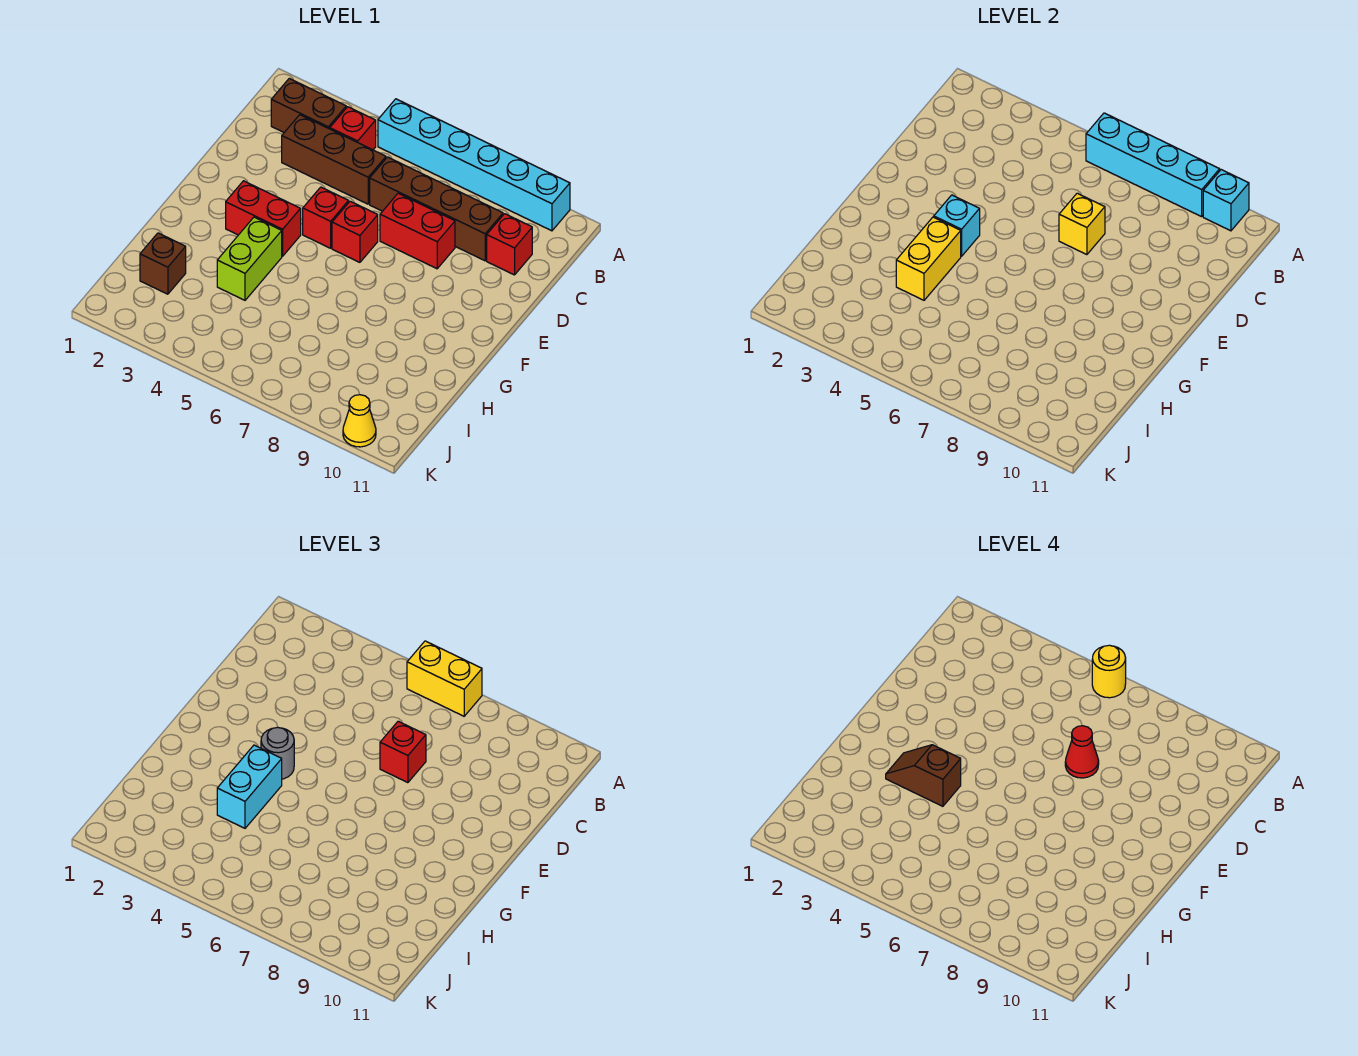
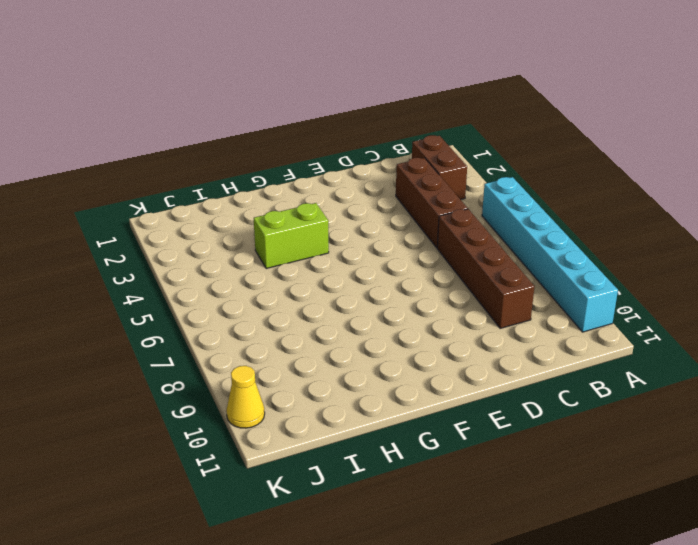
none -> red 1x1 brick [330,107,376,150]
none -> red 1x1 brick [487,214,532,275]
none -> red 1x2 brick [380,193,455,269]

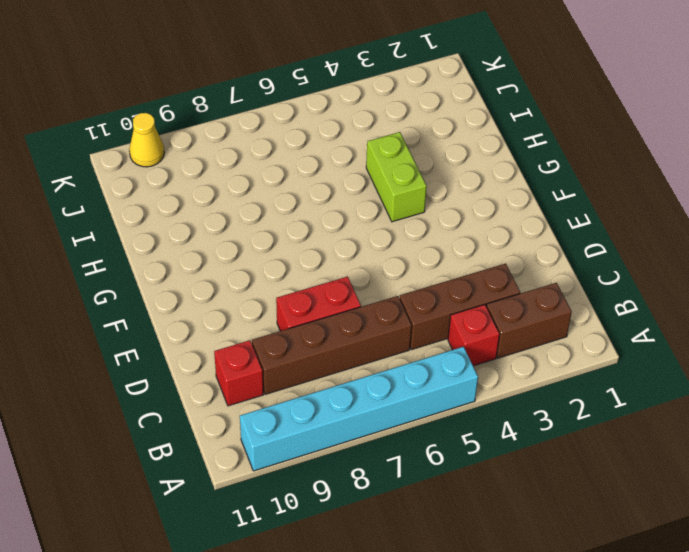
none -> red 1x1 brick [303,187,349,248]
none -> red 1x1 brick [332,201,378,262]
none -> red 1x2 brick [226,181,301,256]

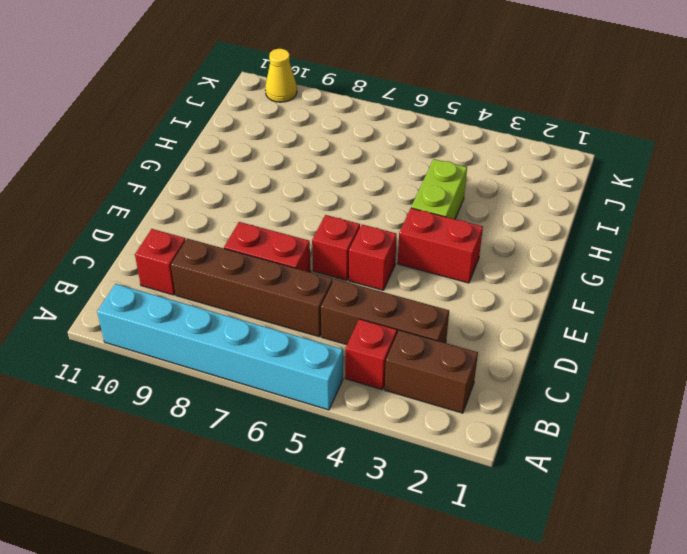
none -> brown 1x1 brick [140,233,186,294]
none -> cyan 1x4 brick [1086,113,1220,217]
none -> cyan 1x1 brick [1203,170,1249,231]

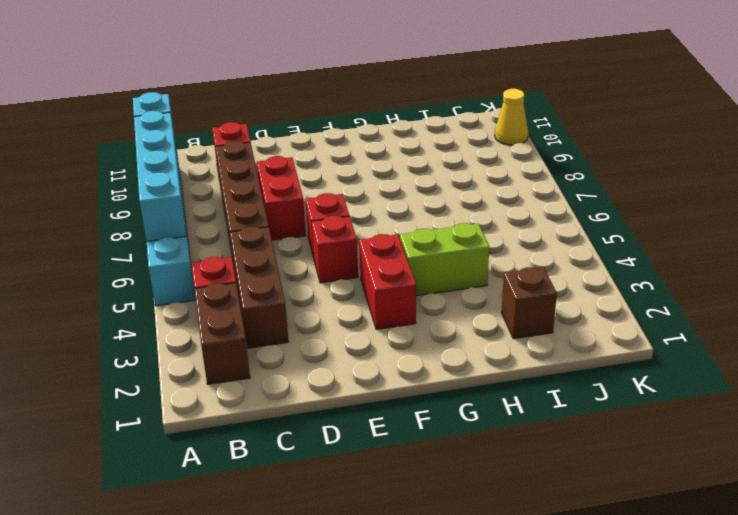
none -> yellow 1x1 brick [1059,193,1105,255]
none -> cyan 1x1 brick [934,195,980,256]
none -> yellow 1x2 brick [896,217,961,300]

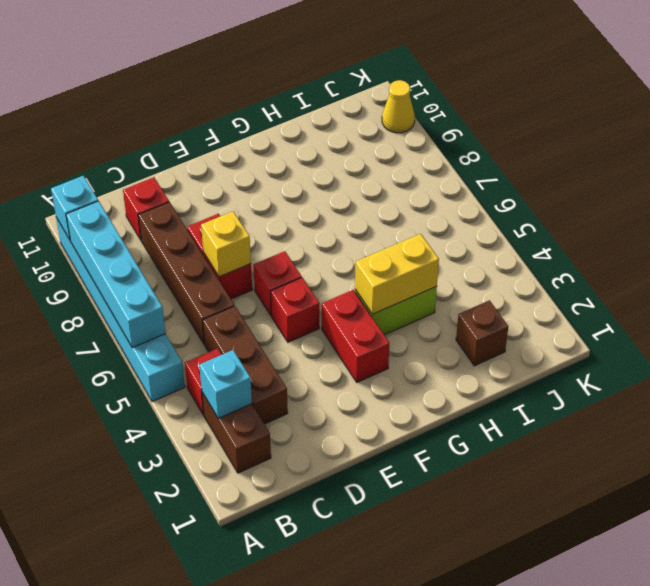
cyan 1x1 brick [199,350,252,418] -> cyan 1x1 brick moved to [934,195,980,256]
none -> yellow 1x2 brick [407,641,482,716]
none -> red 1x1 brick [380,721,426,783]
none -> grey 1x1 round brick [261,727,294,779]

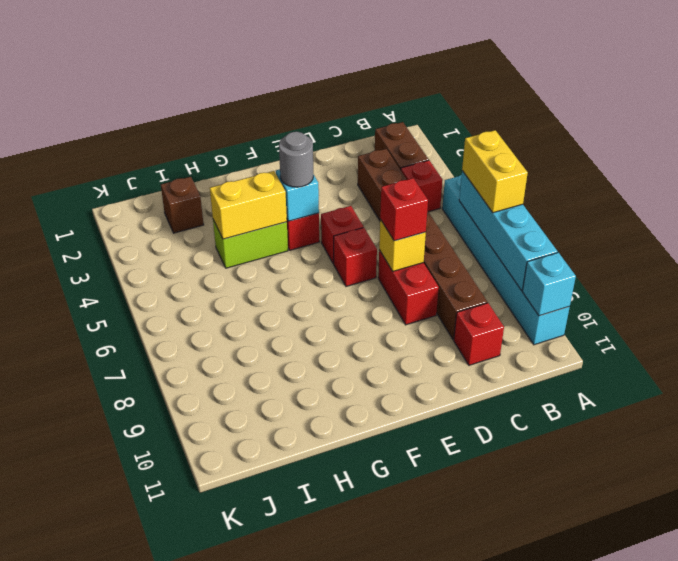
none -> yellow 1x1 cone [343,395,376,447]
none -> cyan 1x2 brick [217,745,282,828]
none -> yellow 1x1 round brick [1092,645,1126,698]

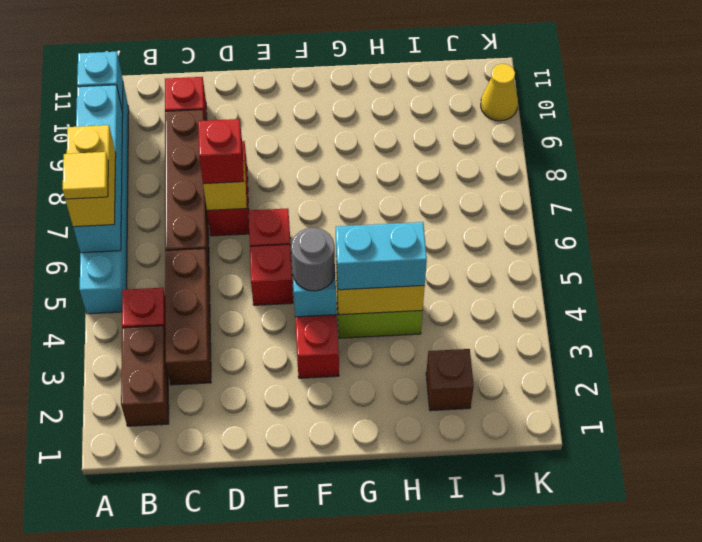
yellow 1x1 tile [63,152,108,199] -> yellow 1x1 round brick [1092,645,1126,698]
none -> red 1x1 cone [1065,726,1099,778]
none -> brown 1x2 slope [886,745,961,806]

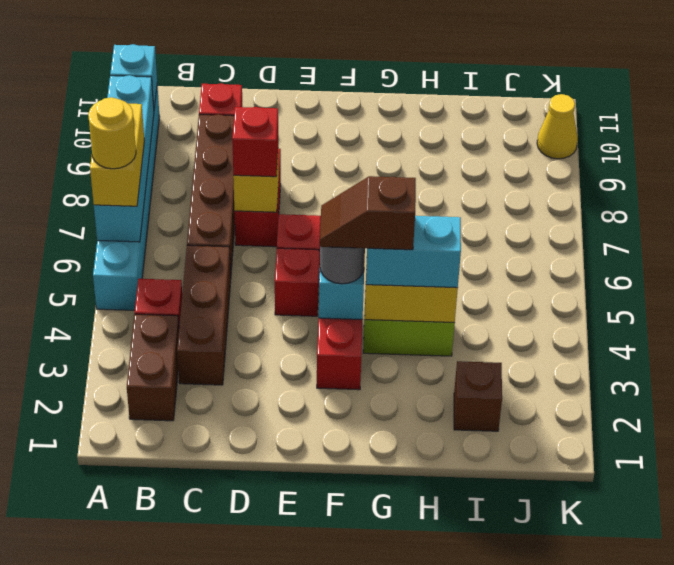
brown 1x2 slope [320,176,416,250] -> brown 1x2 slope turned to [886,745,961,806]
none -> red 1x1 cone [1065,726,1099,778]

